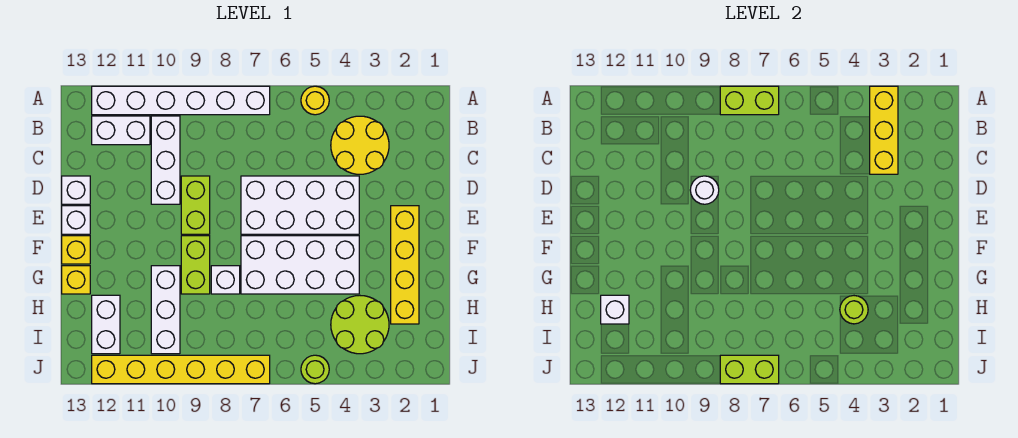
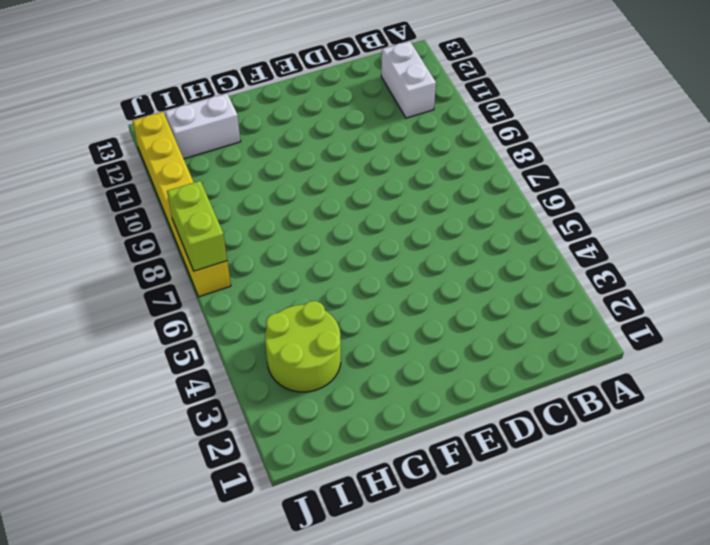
none -> yellow 1x1 round brick [301,86,329,115]
none -> white 1x6 brick [92,86,270,115]
none -> yellow 2x2 round brick [331,116,389,174]

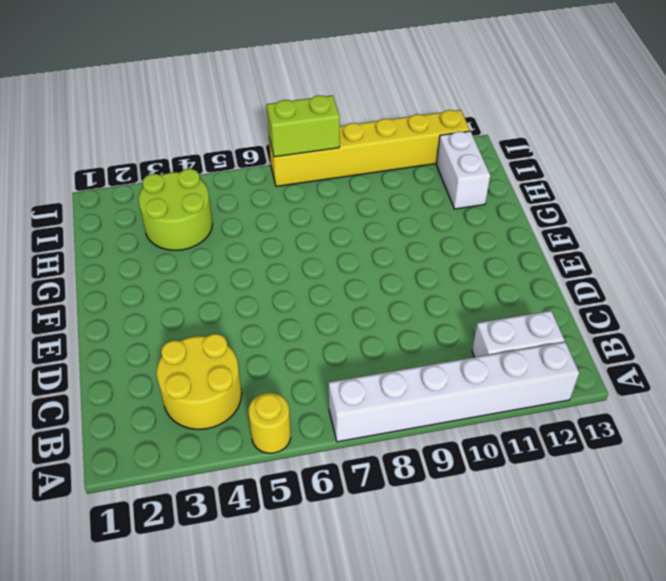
none -> white 1x3 brick [151,116,180,204]
none -> white 2x4 brick [241,176,359,234]
none -> lime 1x2 brick [181,176,210,234]

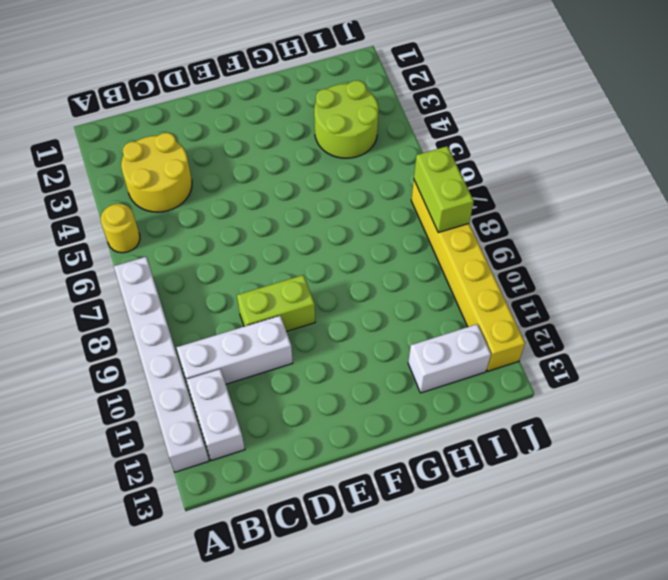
none -> white 2x4 brick [241,176,359,234]
none -> white 1x1 brick [62,176,90,204]
none -> yellow 1x4 brick [391,206,419,324]

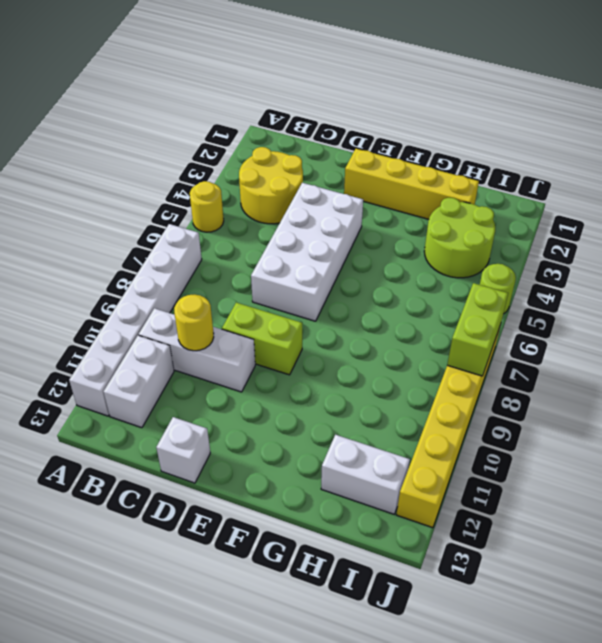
yellow 1x1 round brick [174,294,214,351] -> none
none -> white 1x1 brick [62,206,90,234]
none -> white 2x4 brick [241,236,359,294]
none -> lime 1x2 brick [181,236,210,294]

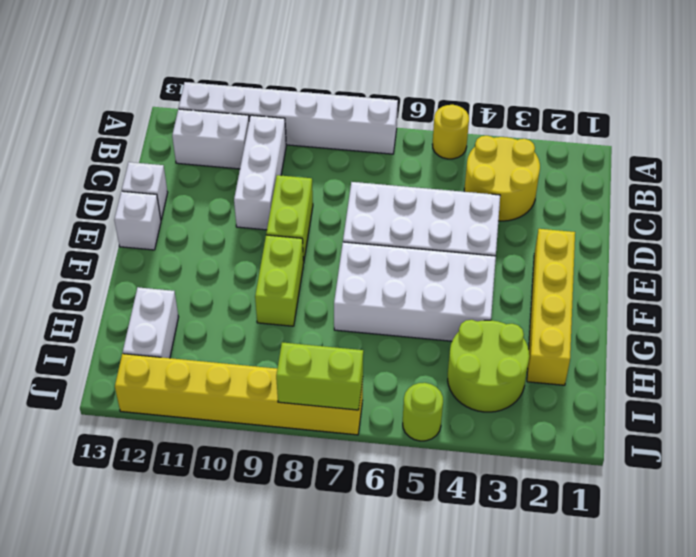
none -> yellow 1x1 brick [62,236,90,264]
none -> white 1x1 brick [211,266,240,294]
none -> white 1x3 brick [151,266,180,354]

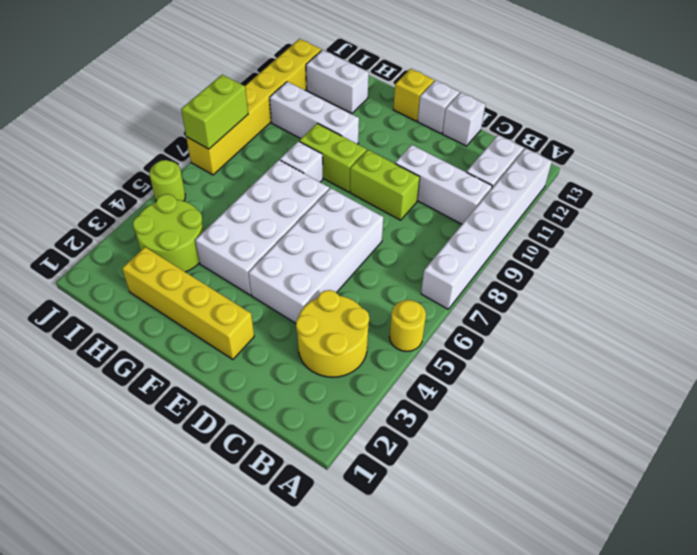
none -> yellow 1x1 brick [62,266,90,294]
none -> yellow 1x3 brick [870,86,898,174]
none -> lime 1x2 brick [720,86,779,115]

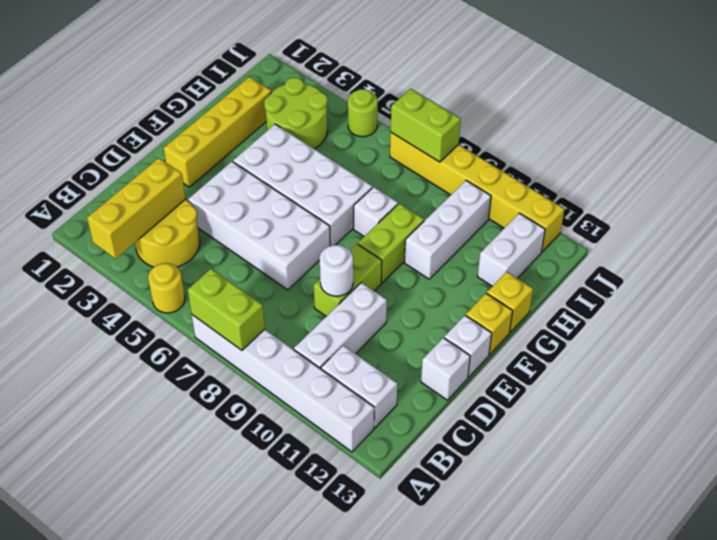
none -> lime 1x1 round brick [840,296,868,324]
none -> white 1x1 brick [601,295,629,324]

